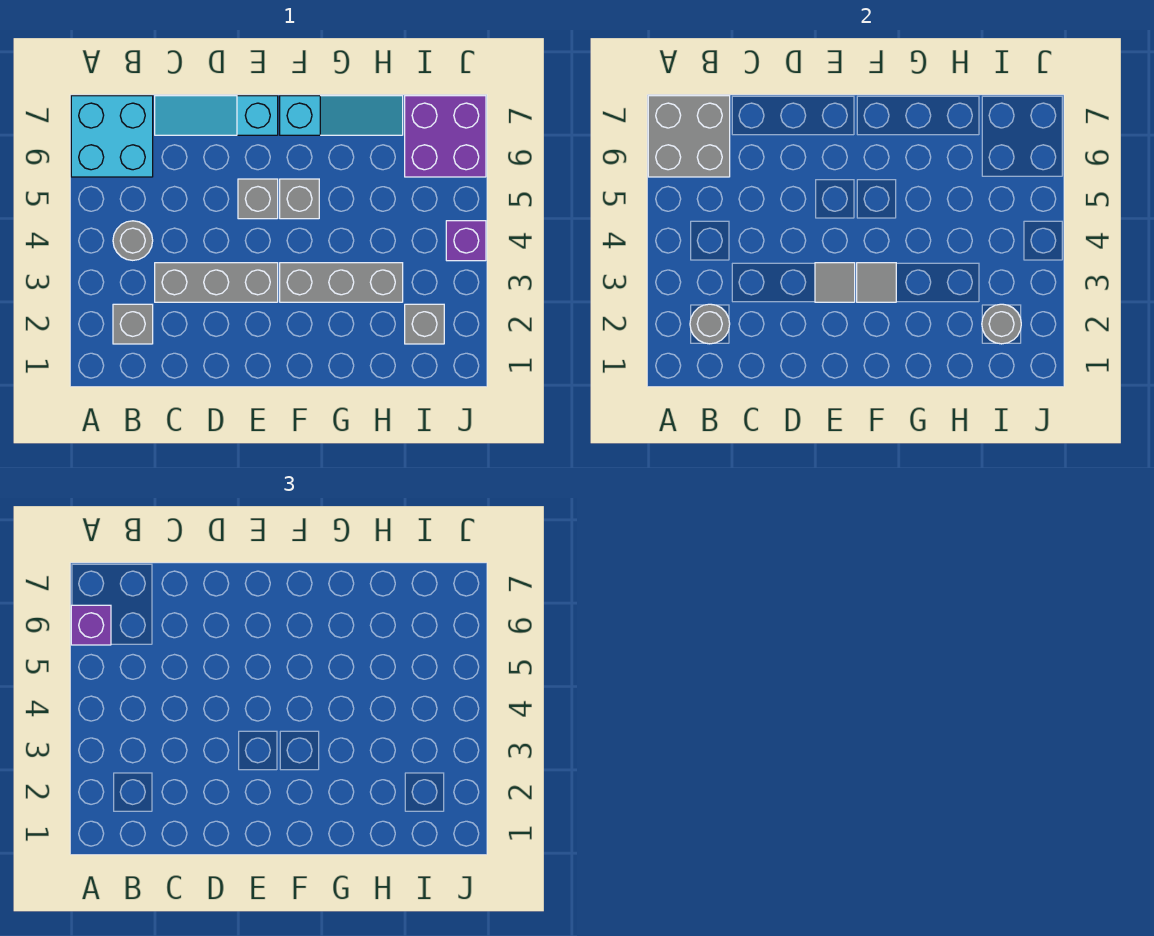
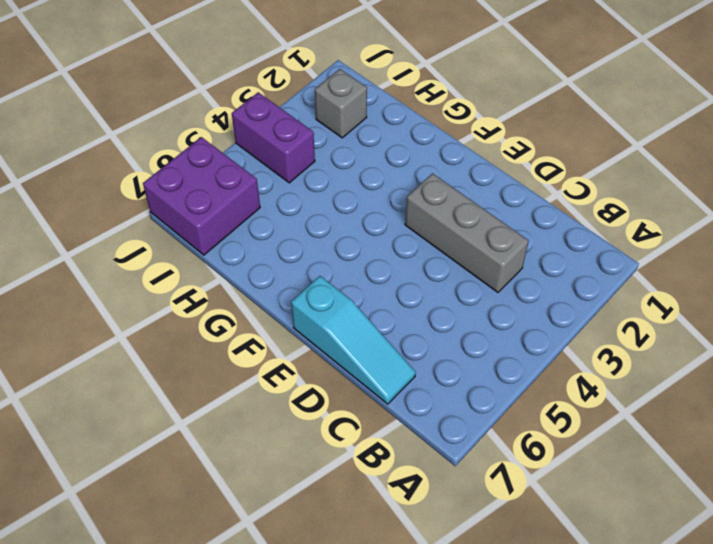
purple 1x2 brick [232,92,315,183] -> purple 1x1 brick [446,221,486,261]
none -> cyan 2x2 brick [71,96,153,177]
none -> grey 1x1 brick [113,304,153,344]
none -> grey 1x1 round brick [113,221,153,260]

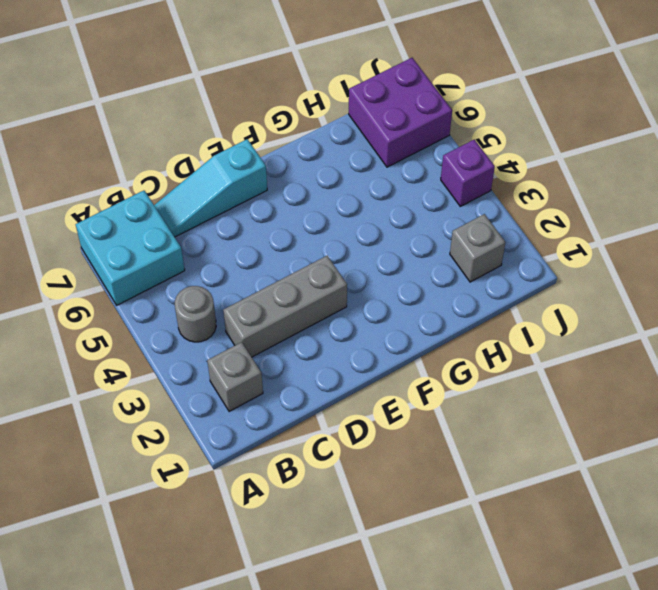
none -> grey 1x1 brick [238,179,278,219]
none -> grey 1x3 brick [280,263,403,302]
none -> grey 1x1 brick [280,179,319,219]

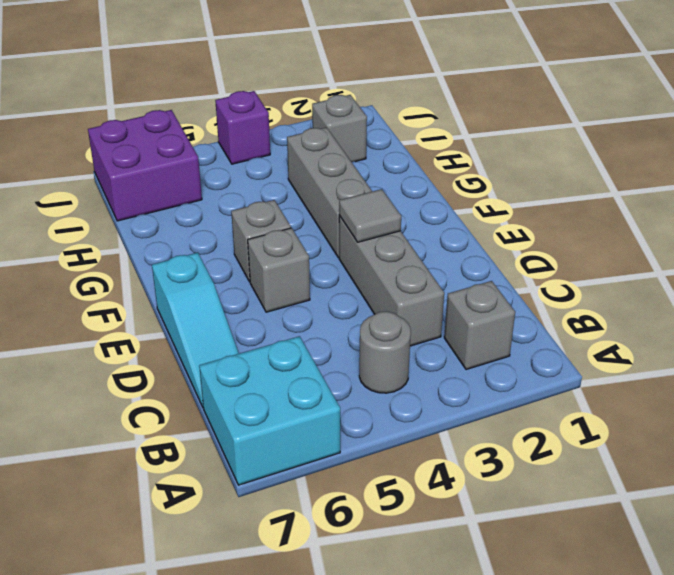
none -> cyan 1x3 slope [280,96,403,135]
none -> grey 2x2 brick [648,96,730,177]
none -> grey 1x1 round brick [690,304,730,344]

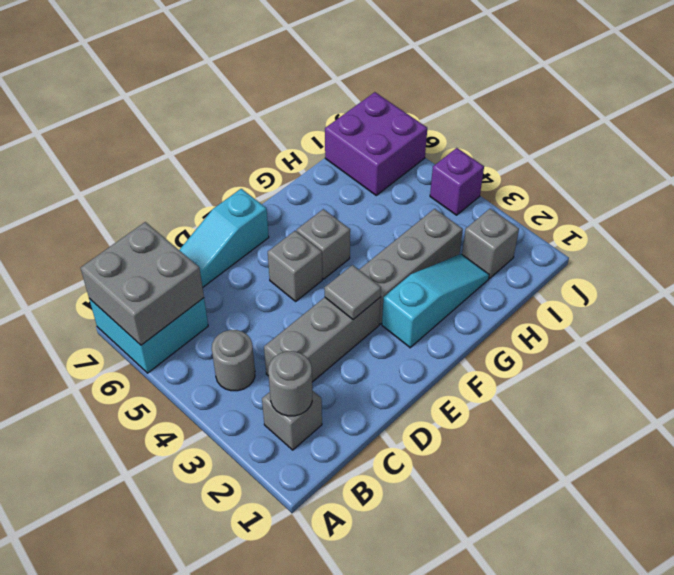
cyan 1x3 slope [382,254,489,348] -> cyan 1x3 slope moved to [280,96,403,135]
none -> grey 1x1 tile [857,263,896,302]
none -> grey 1x1 round brick [982,304,1021,344]
none -> purple 1x1 brick [71,605,111,645]

